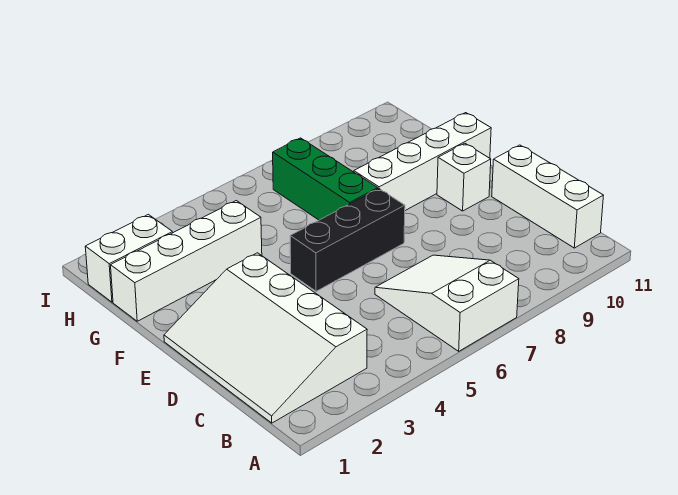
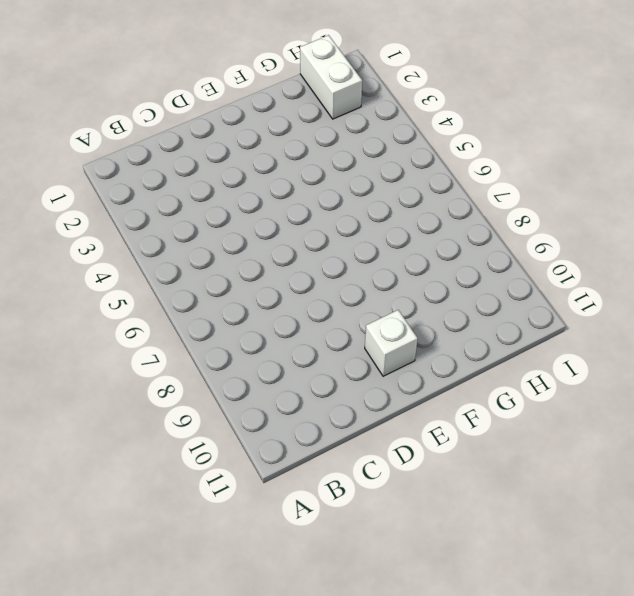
none -> white 2x3 slope [375,255,519,351]
none -> white 3x4 slope [164,253,367,423]

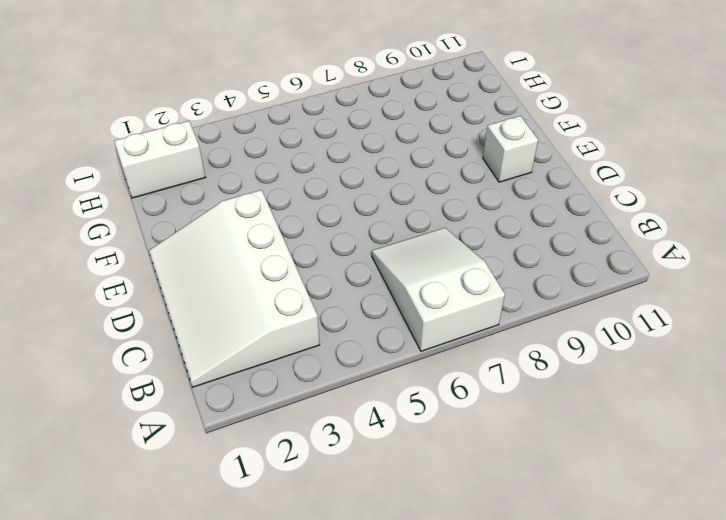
none -> white 1x3 brick [492,145,604,248]
none -> black 1x3 brick [290,189,405,291]

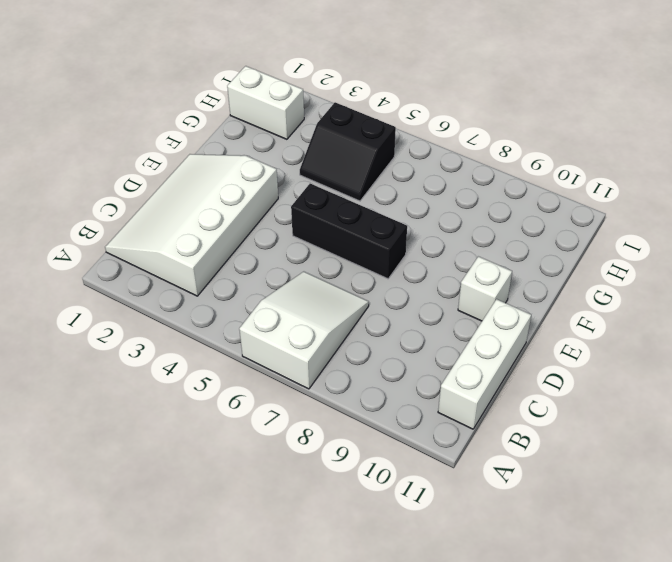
black 2x2 slope [300,102,396,201] -> white 1x4 brick [111,201,262,321]
none -> green 1x3 brick [273,138,378,220]
none -> white 1x4 brick [354,113,491,210]

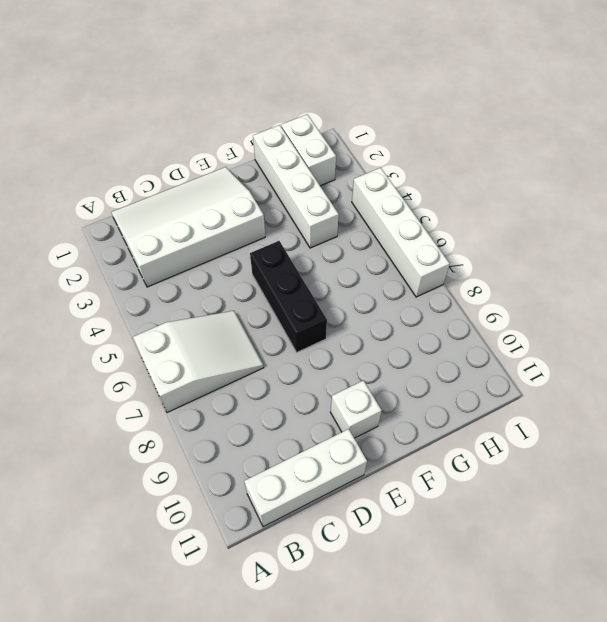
white 1x4 brick [352,168,450,297] -> white 1x4 brick moved to [354,113,491,210]
none -> green 1x3 brick [273,138,378,220]

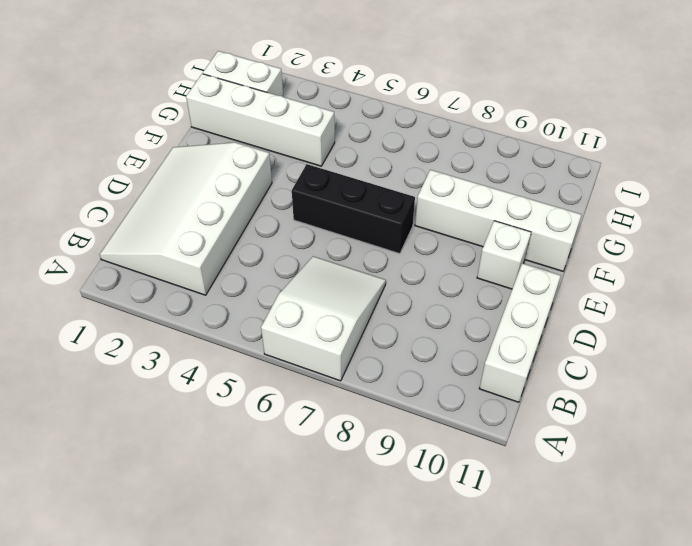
none -> green 1x3 brick [273,138,378,220]

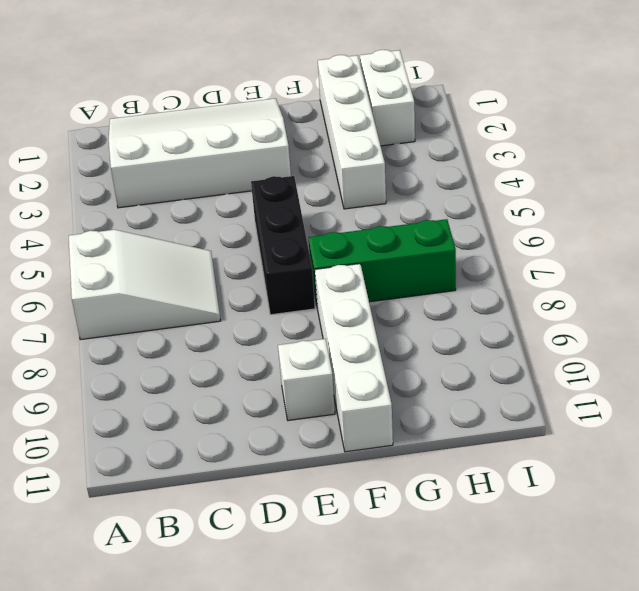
none -> white 1x3 brick [492,145,604,248]

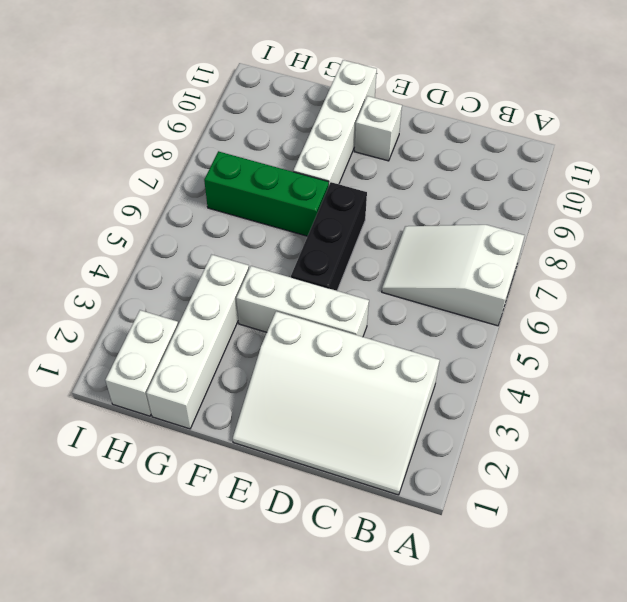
white 1x3 brick [236,266,369,337] -> white 1x3 brick moved to [492,145,604,248]

